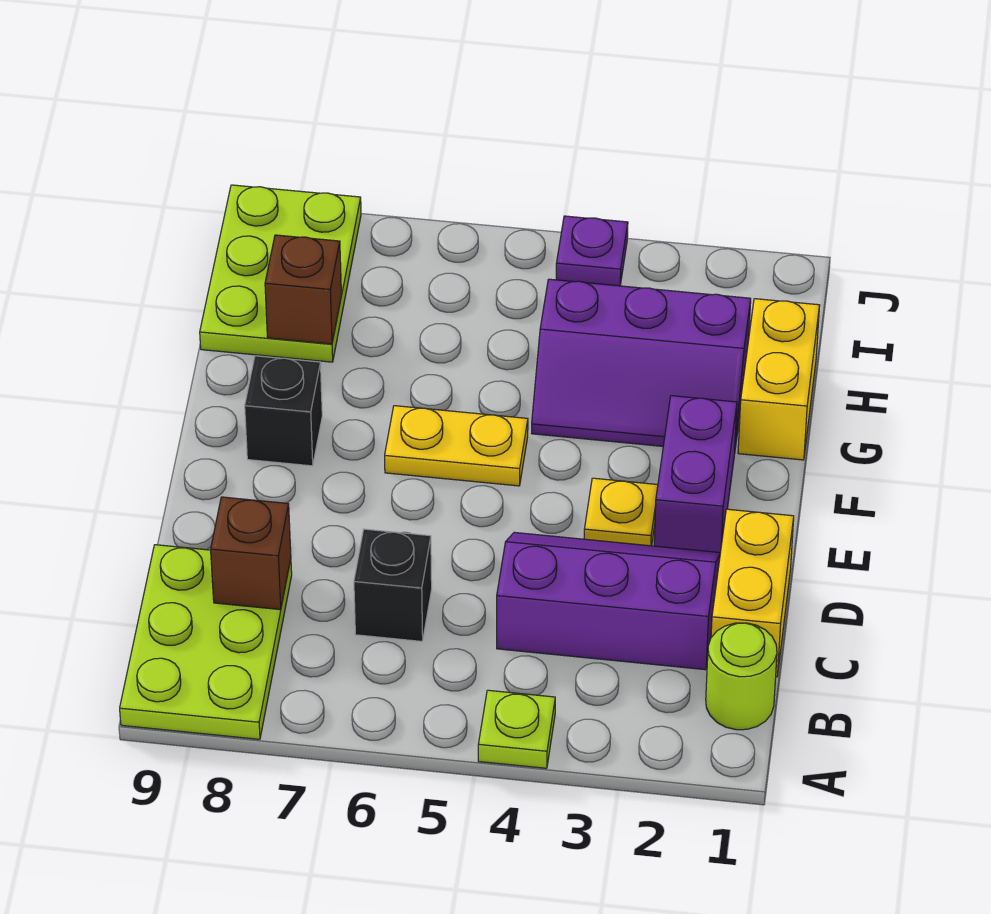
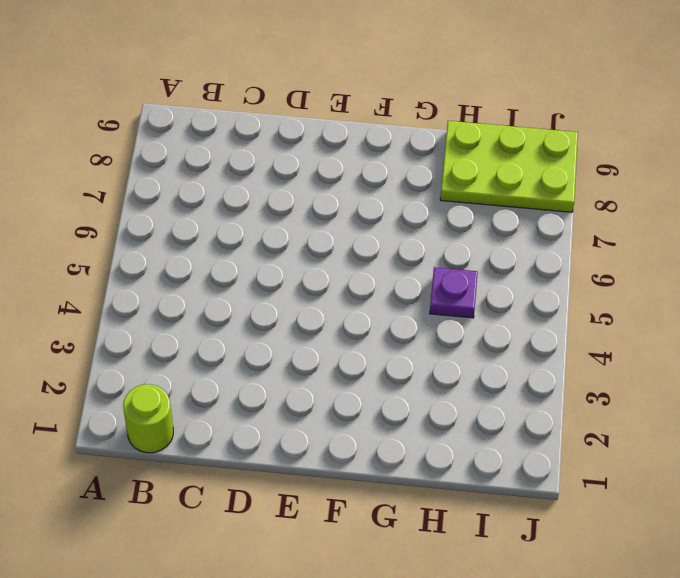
purple 1x1 plate [430,267,478,318] -> purple 1x1 plate moved to [556,216,628,286]
none -> lime 1x1 plate [478,690,555,768]
none -> lime 2x3 plate [120,545,292,739]
none -> yellow 1x2 brick [711,509,794,677]

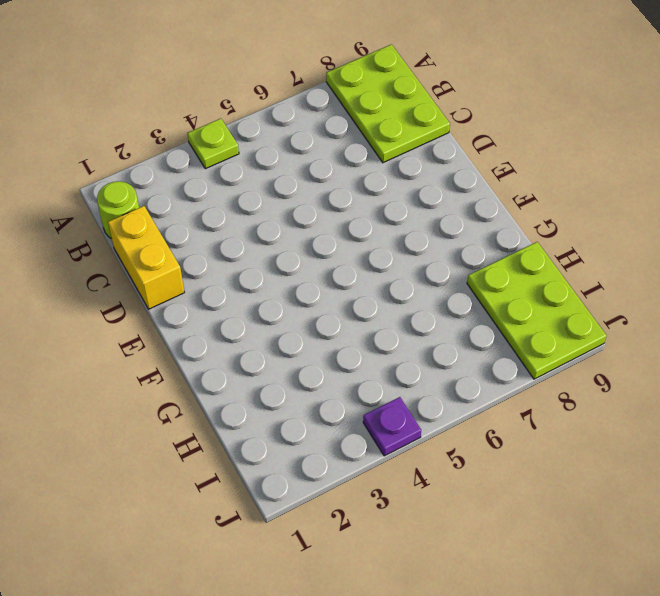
none -> purple 2x3 slope [497,532,720,670]
none -> black 1x1 brick [354,529,432,641]
none -> purple 1x2 brick [654,396,737,553]

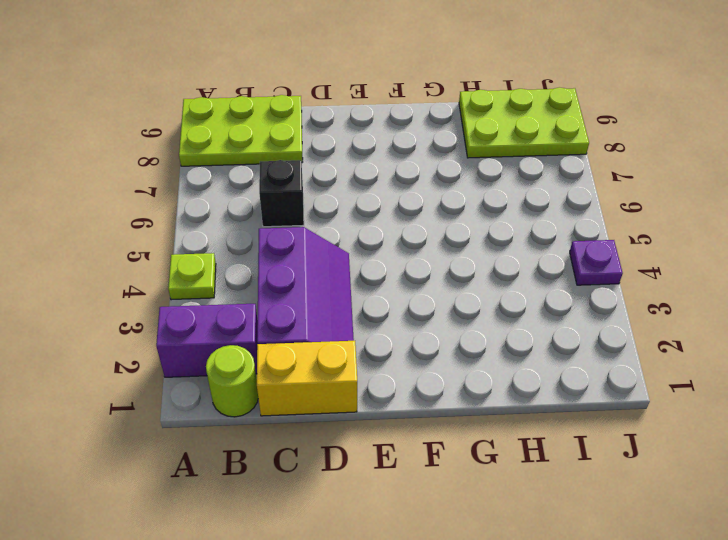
purple 1x2 brick [156,304,258,377] -> purple 1x2 brick moved to [654,396,737,553]
none -> yellow 1x1 plate [584,478,658,546]
none -> yellow 1x2 plate [385,406,528,486]
none -> black 1x1 brick [245,356,322,466]

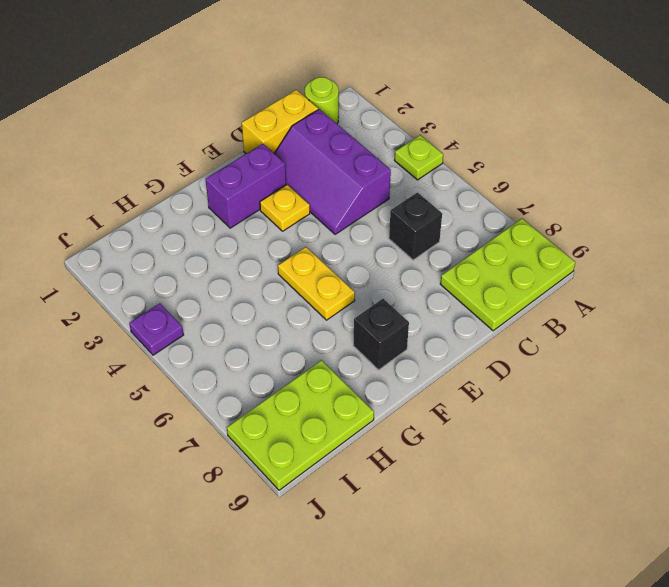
none -> yellow 1x2 brick [738,299,820,460]
none -> purple 2x3 slope [532,279,751,448]
none -> brown 1x1 brick [211,497,291,610]

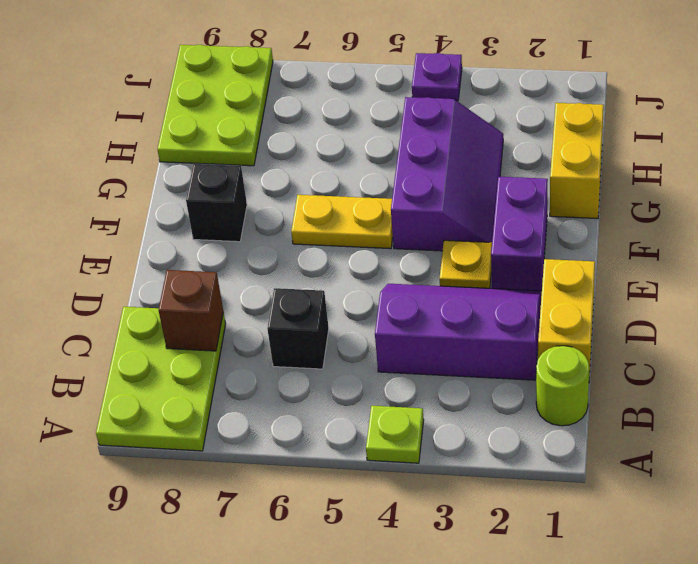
purple 2x3 slope [391,97,503,251] -> purple 2x3 slope turned to [532,279,751,448]
none -> brown 1x1 brick [265,235,341,344]

